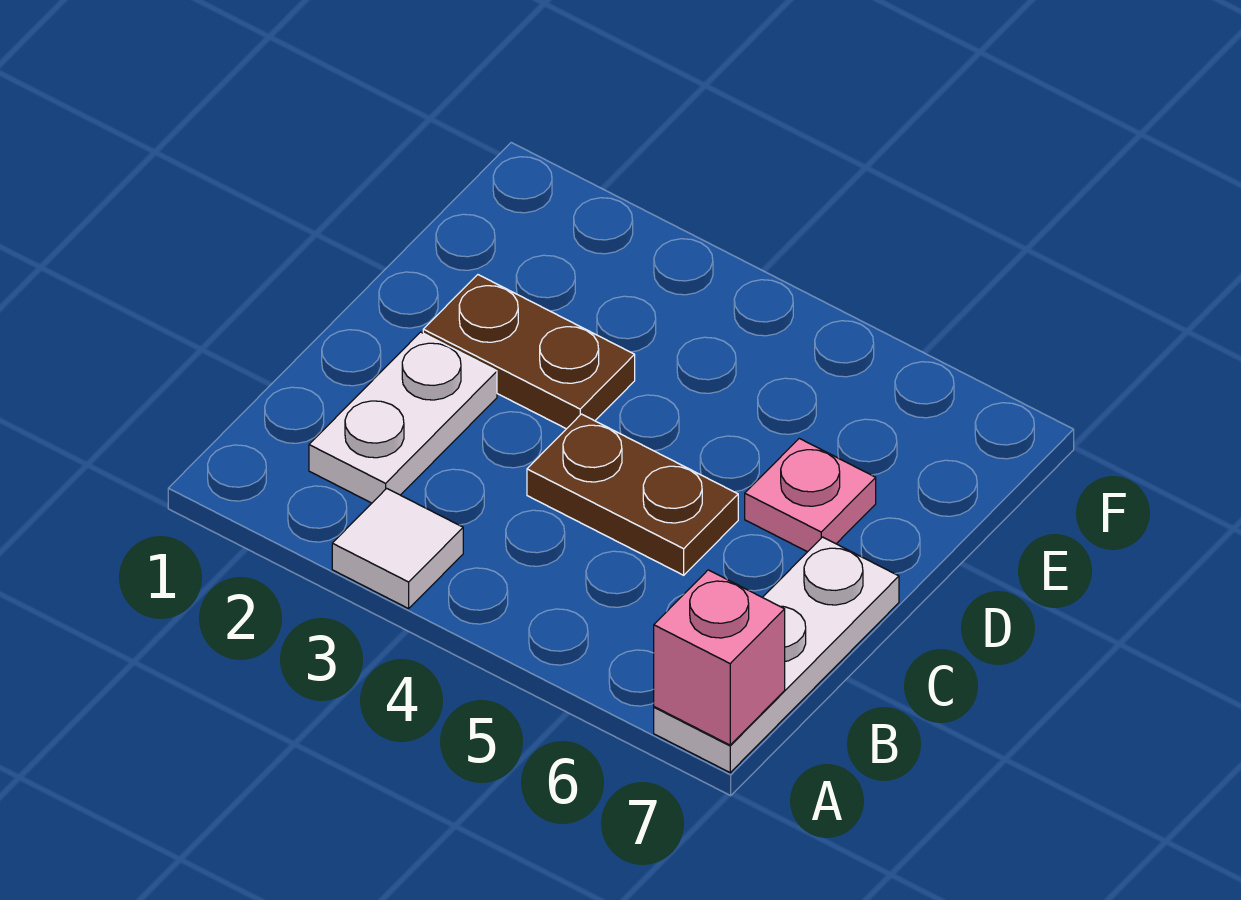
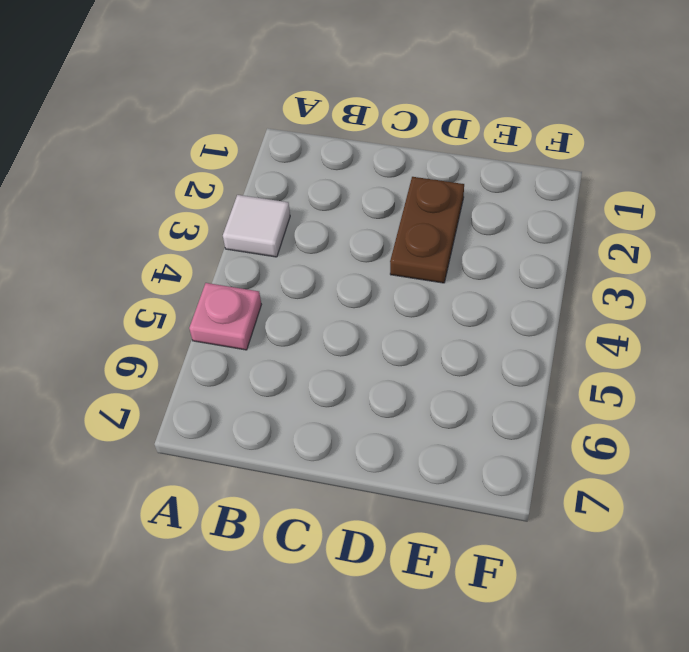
pink 1x1 plate [189,283,261,350] -> pink 1x1 plate moved to [745,438,876,552]
none -> white 1x3 plate [654,537,899,772]
none -> white 1x2 plate [309,332,497,503]

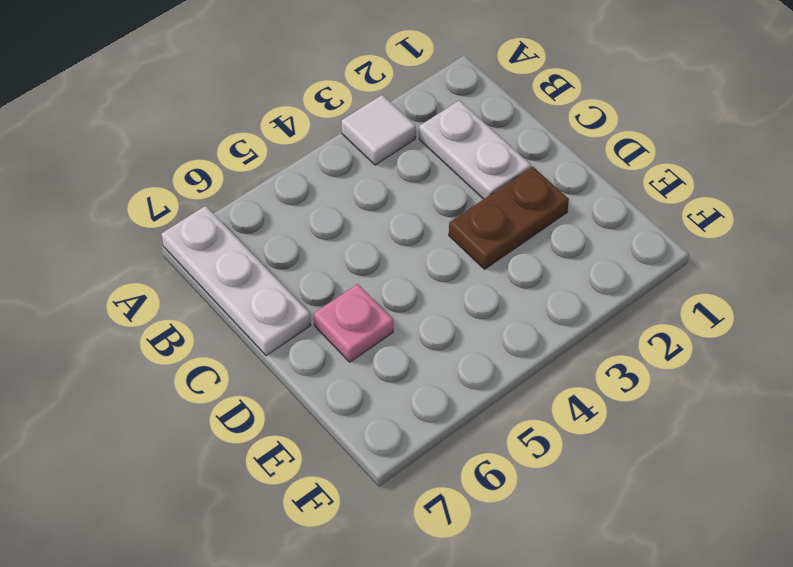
none -> brown 1x2 plate [527,414,738,575]
none -> pink 1x1 brick [654,570,785,745]

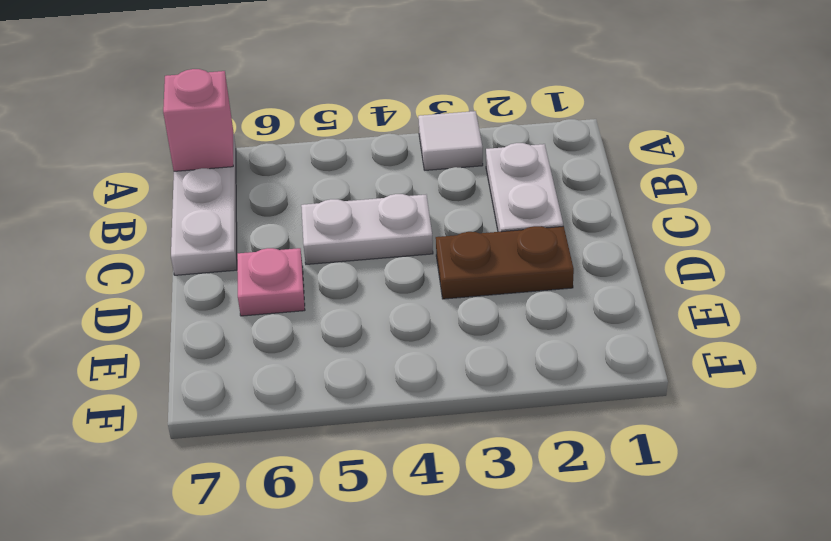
white 1x2 plate [301,194,433,264] -> brown 1x2 plate [527,414,738,575]

